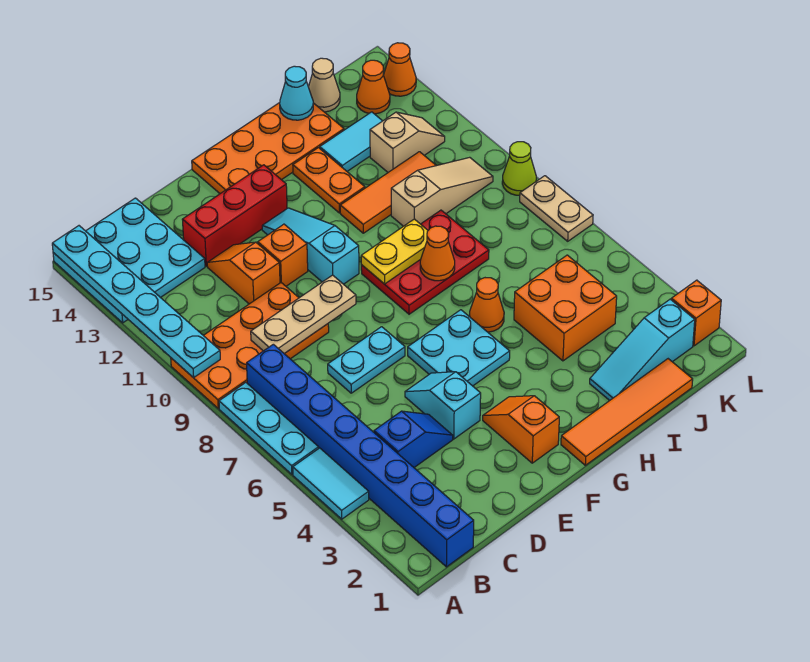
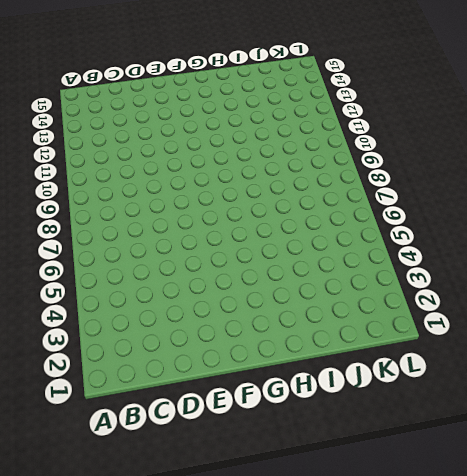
none -> cyan 1x2 tile [293,448,369,519]
none -> cyan 1x3 plate [219,383,319,474]
none -> orange 2x4 plate [171,283,329,408]
none -> cyan 3x3 plate [53,198,205,323]

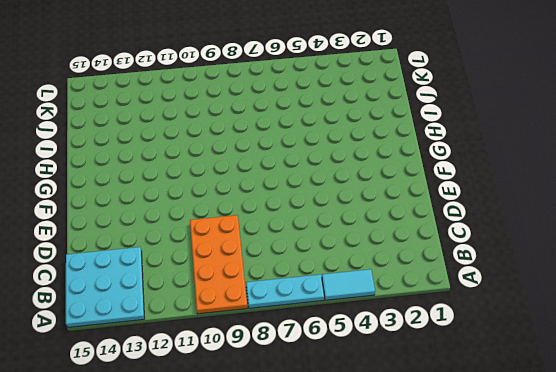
none -> blue 1x8 brick [247,344,474,567]
none -> blue 1x2 slope [374,411,453,467]
none -> cyan 1x2 plate [328,327,405,393]
none -> orange 1x2 slope [207,242,280,304]

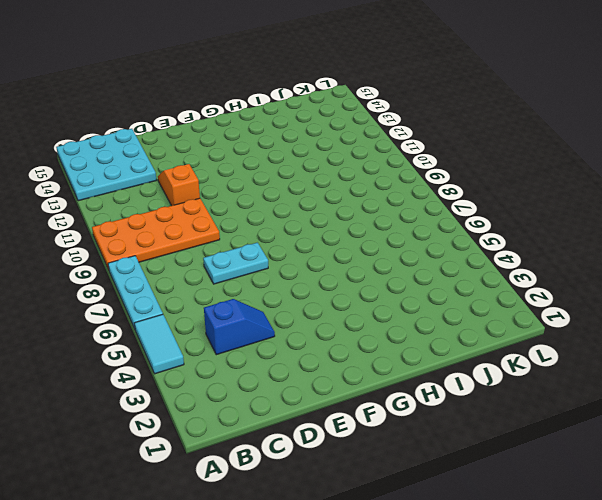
none -> blue 1x8 brick [247,344,474,567]
none -> red 1x3 brick [182,165,287,266]
none -> cyan 1x2 slope [405,372,481,439]
none -> orange 1x1 brick [258,224,308,286]

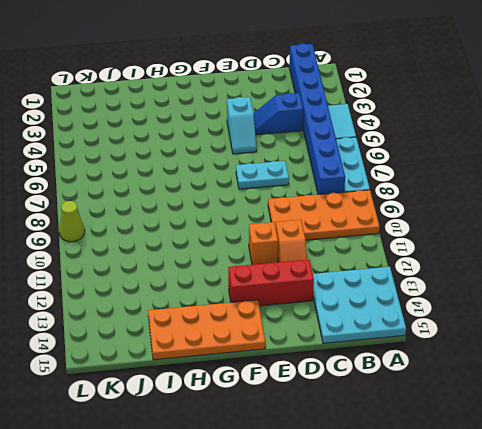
none -> orange 1x2 slope [483,396,559,463]
none -> cyan 2x2 plate [408,310,510,386]
none -> cyan 1x3 slope [262,208,359,284]
none -> orange 1x4 tile [561,359,693,465]

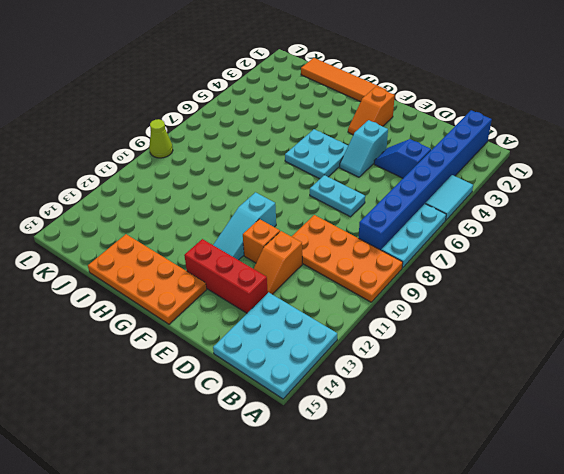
none -> red 2x3 plate [361,210,489,314]
none -> orange 1x1 cone [469,278,504,332]
none -> orange 1x3 tile [340,152,436,233]
none -> orange 1x2 plate [293,148,365,213]

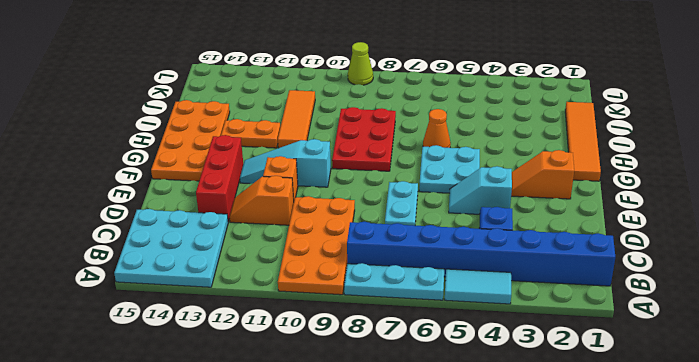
none -> cyan 1x3 slope [590,299,695,401]
none -> orange 2x2 brick [514,255,617,361]
none -> tan 1x3 slope [391,157,493,226]
none -> cyan 1x2 tile [320,112,382,171]

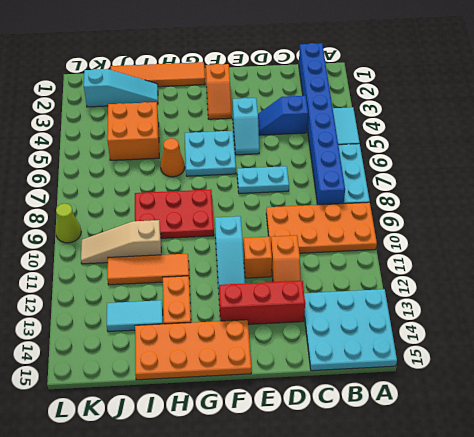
none -> tan 1x2 slope [370,112,445,172]
none -> tan 1x1 cone [308,58,340,112]
none -> orange 1x1 cone [357,60,390,114]
none -> orange 1x1 brick [671,280,721,346]

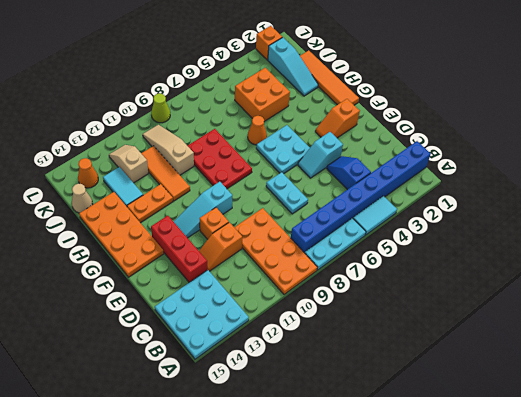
none -> tan 1x2 plate [520,176,593,241]
none -> orange 1x1 cone [384,43,416,96]
none -> cyan 1x6 plate [52,226,220,378]
none -> tan 1x3 plate [251,275,356,354]

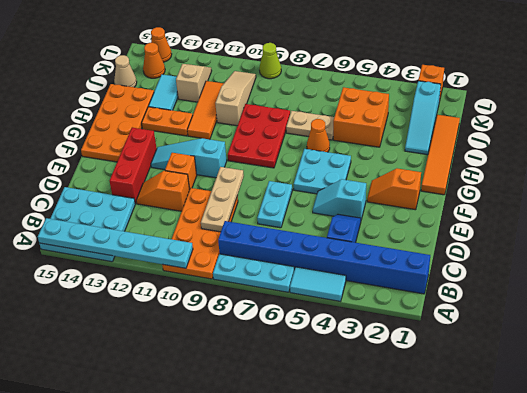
tan 1x2 plate [286,111,334,140] -> tan 1x2 plate moved to [520,176,593,241]
none -> yellow 1x2 plate [361,219,428,284]
none -> orange 1x1 cone [420,226,455,281]
none -> cyan 1x1 cone [280,66,313,120]

